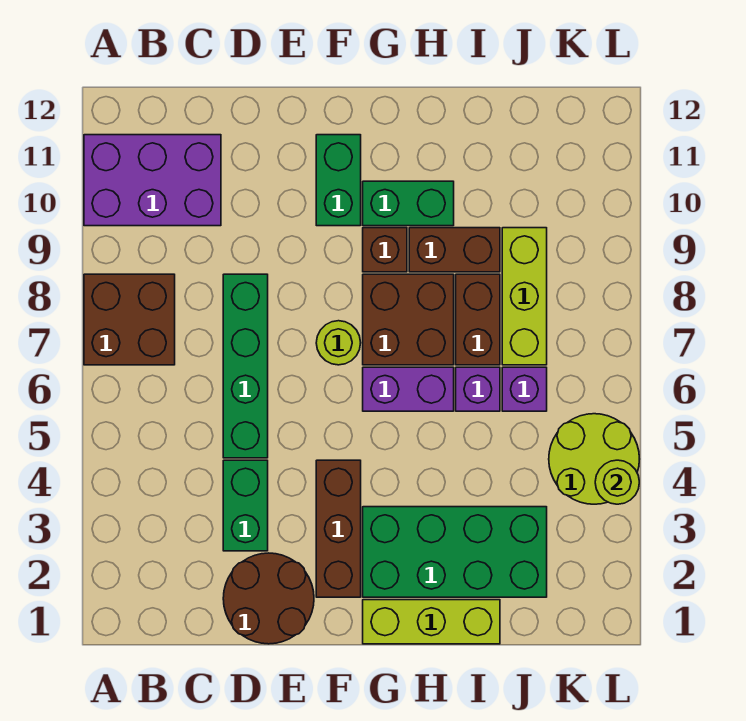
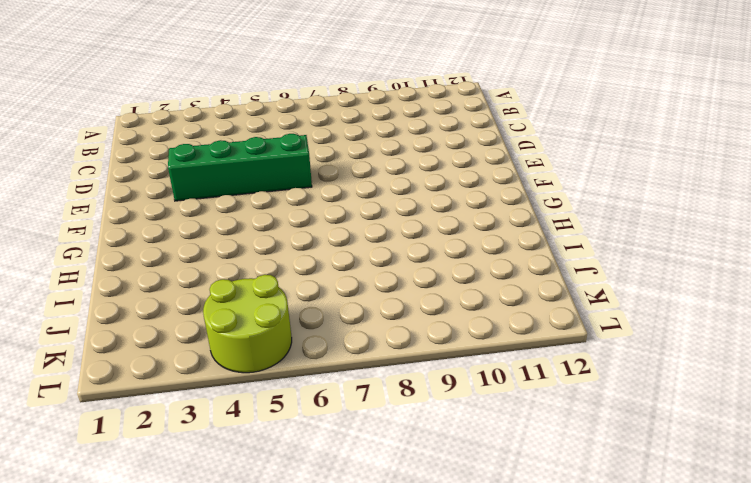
green 1x4 brick [168,134,312,201] -> green 1x4 brick moved to [223,274,268,458]
none -> brown 2x2 brick [84,274,175,365]
none -> purple 2x3 brick [84,135,221,226]
none -> brown 2x2 round brick [223,553,314,644]

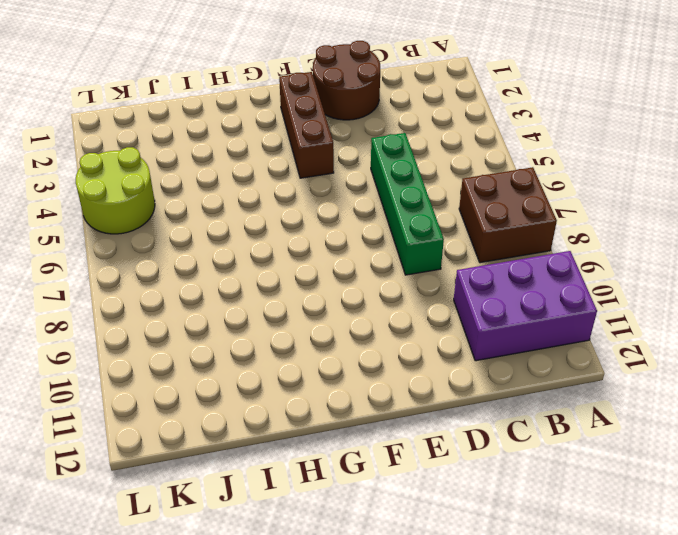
none -> green 1x2 brick [223,460,268,551]
none -> lime 1x1 round brick [316,321,361,365]
none -> green 1x2 brick [316,135,361,226]

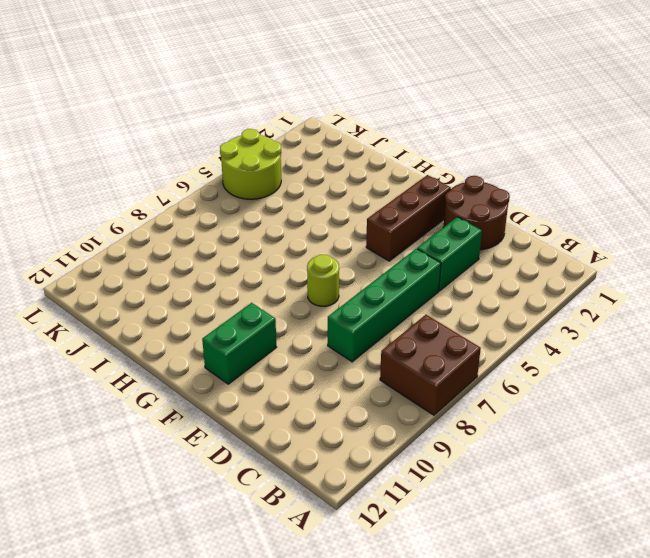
none -> purple 2x3 brick [84,135,221,226]
none -> lime 1x3 brick [363,600,500,644]
none -> green 2x4 brick [363,507,547,597]

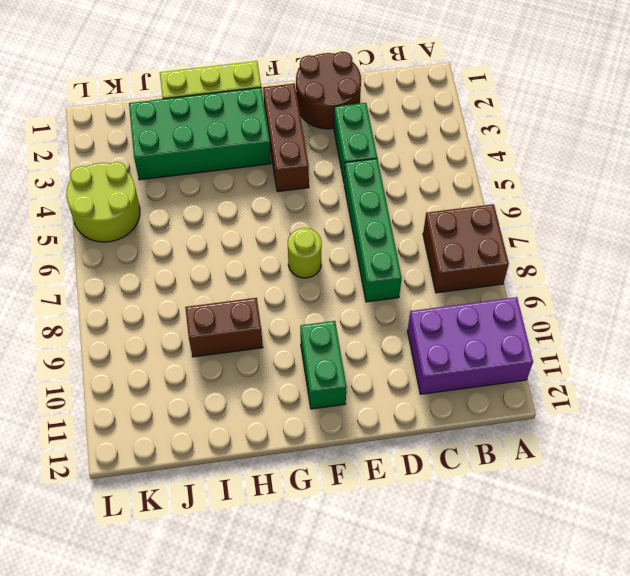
none -> purple 1x2 brick [363,367,454,411]
none -> brown 2x2 brick [363,274,454,365]
none -> brown 1x1 brick [363,228,407,272]

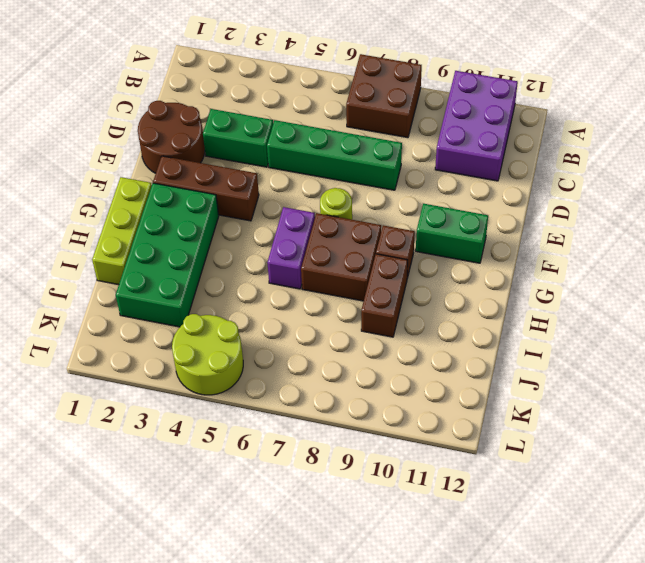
none -> green 1x2 brick [363,181,454,226]
none -> purple 1x1 brick [456,367,500,411]
none -> brown 1x2 brick [456,274,500,365]

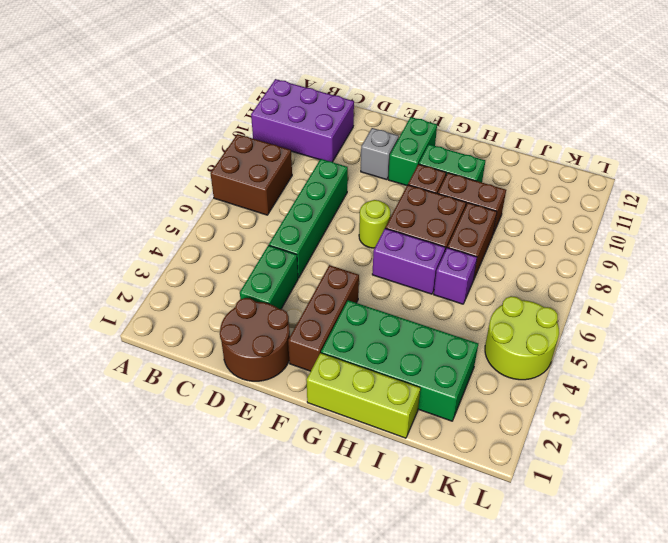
grey 1x1 brick [361,128,399,180] -> none
none -> purple 1x1 brick [502,367,547,411]
none -> lime 1x3 brick [502,228,547,365]
none -> lime 1x1 round brick [595,460,639,504]

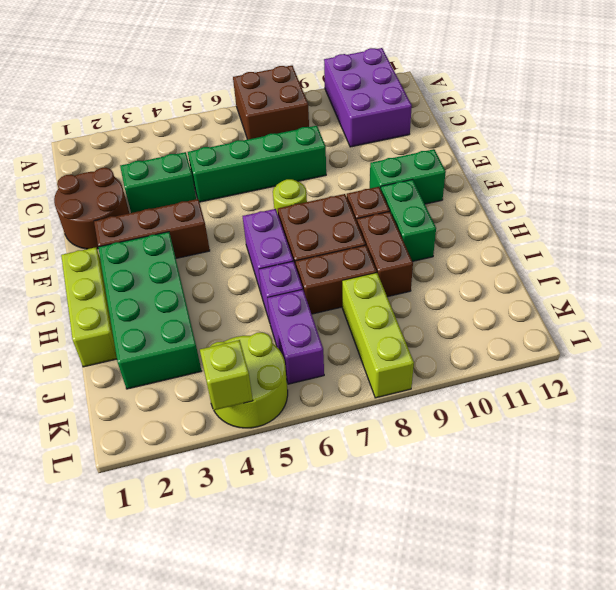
purple 1x2 brick [267,290,324,384] -> purple 1x1 brick [502,367,547,411]
lime 1x3 brick [342,273,414,398] -> lime 1x3 brick turned to [502,228,547,365]
lime 1x1 brick [200,340,253,410] -> lime 1x1 round brick [595,460,639,504]

